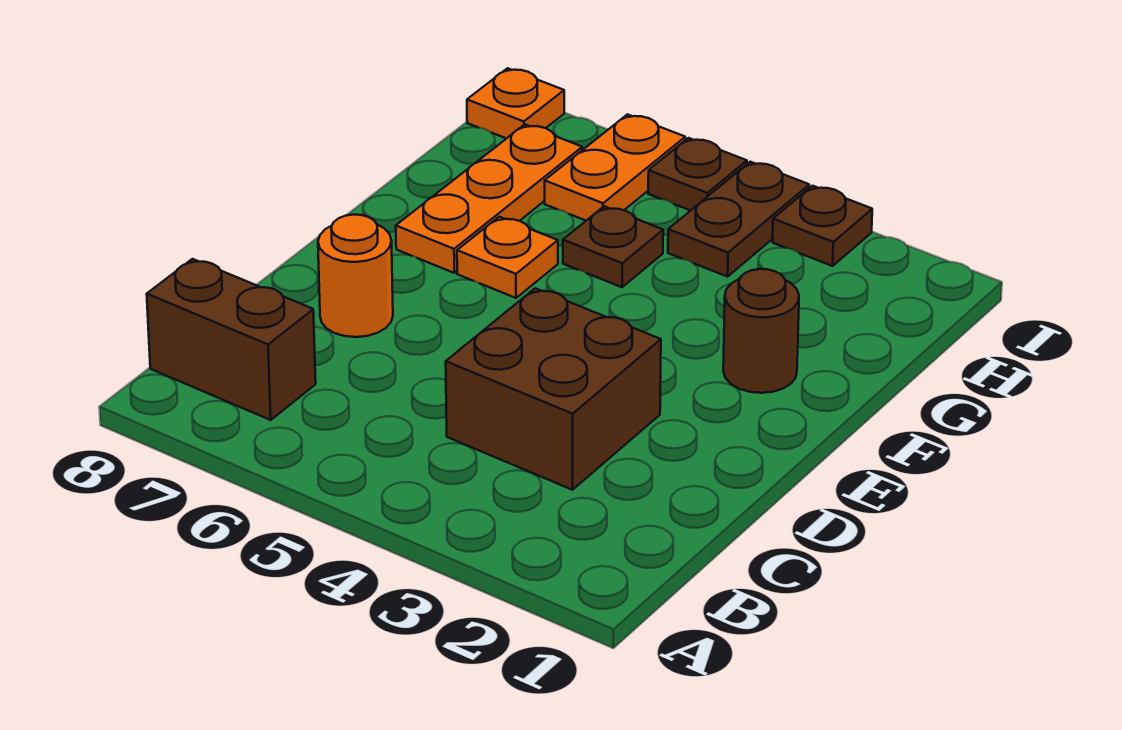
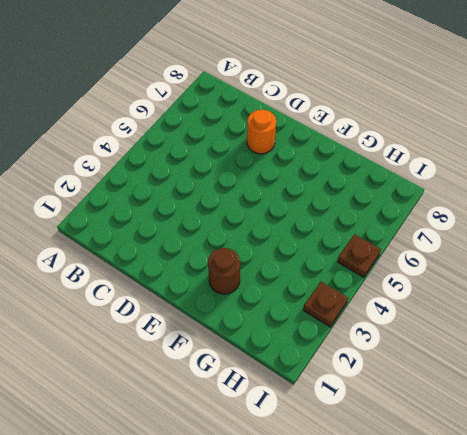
none -> brown 1x2 brick [147,259,316,420]
none -> brown 2x2 brick [446,288,661,490]
none -> orange 1x1 plate [457,217,558,298]

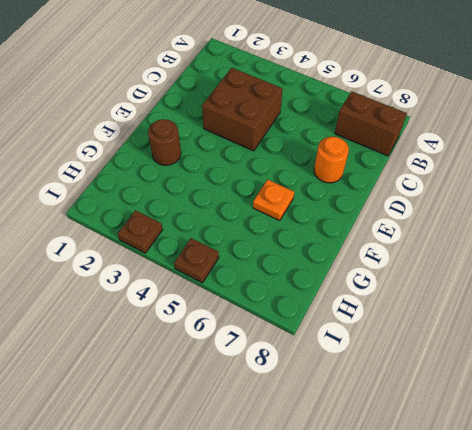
none -> orange 1x3 plate [396,124,582,273]
none -> brown 1x1 plate [563,206,663,287]
none -> brown 1x2 plate [668,162,809,277]

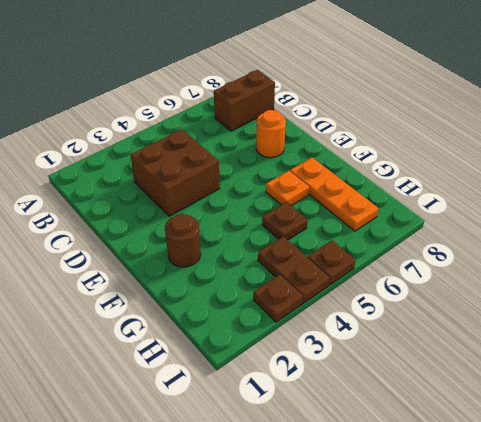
none -> orange 1x2 plate [545,114,685,220]
none -> orange 1x1 plate [467,68,564,139]

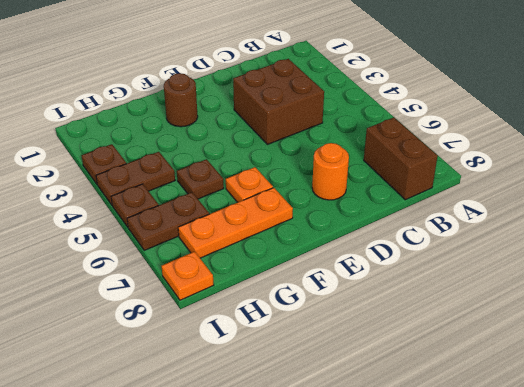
brown 1x2 plate [127,192,209,251] -> orange 1x2 plate [545,114,685,220]

